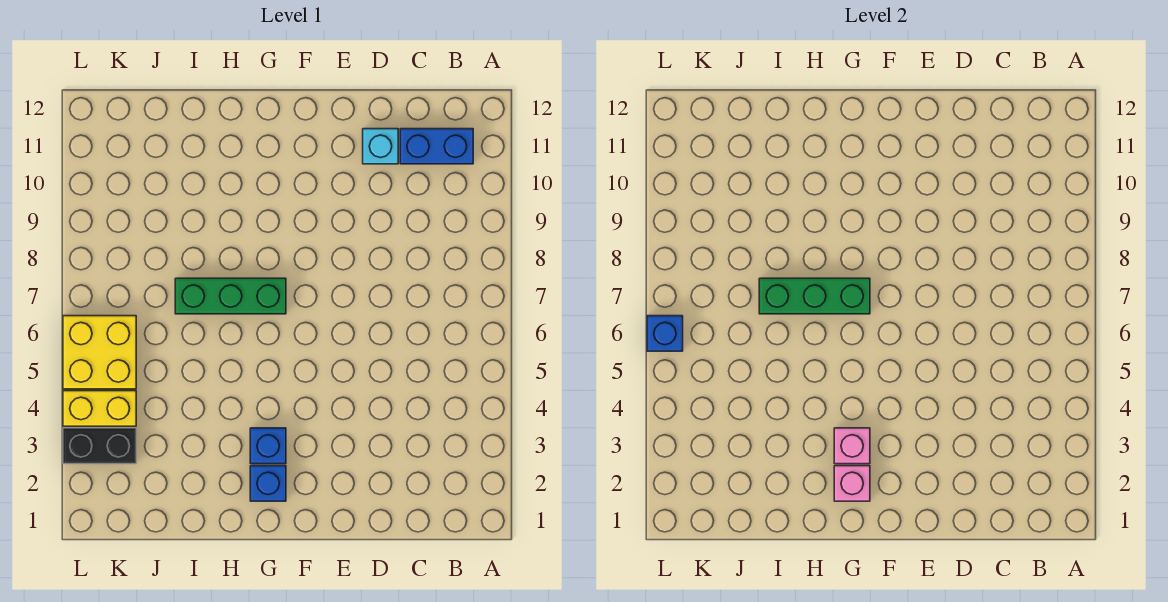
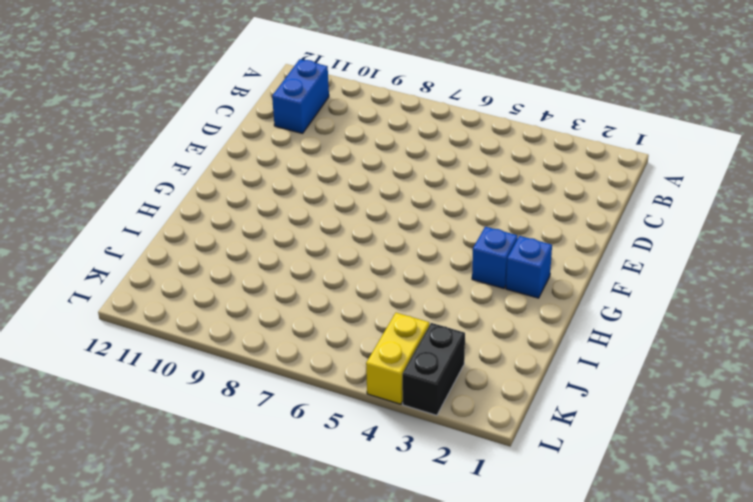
none -> cyan 1x1 brick [363,129,398,164]
none -> green 1x3 brick [175,278,286,314]
none -> yellow 2x2 brick [63,316,136,389]

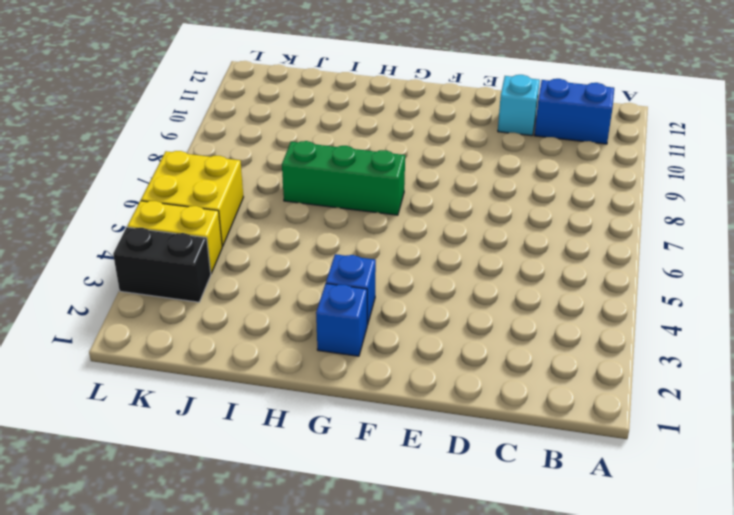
none -> pink 1x1 brick [834,466,870,501]
none -> pink 1x1 brick [834,428,870,464]
none -> green 1x3 brick [759,278,870,314]

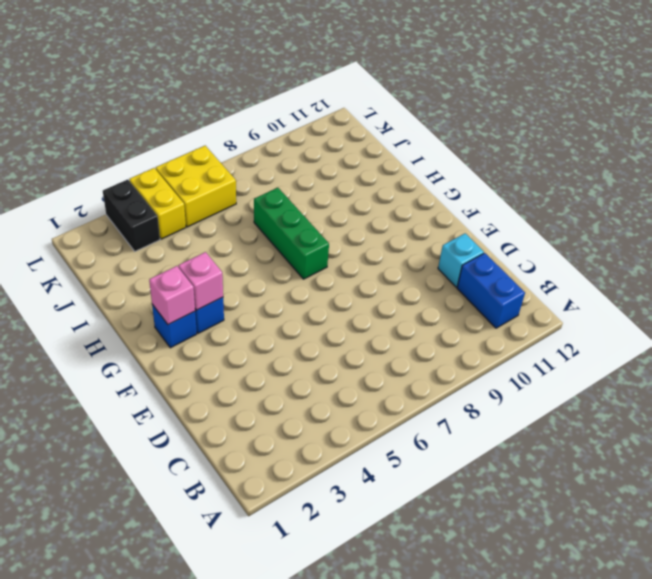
none -> green 1x3 brick [759,278,870,314]
none -> blue 1x1 brick [647,316,683,351]

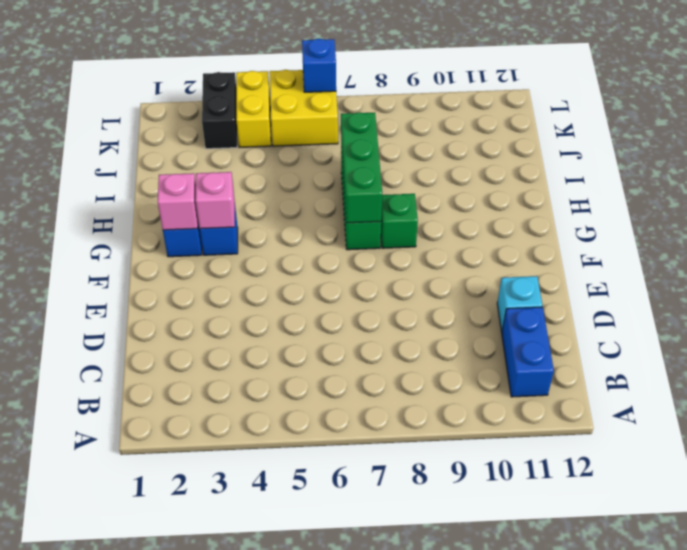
green 1x1 brick [381,194,418,248] -> none

